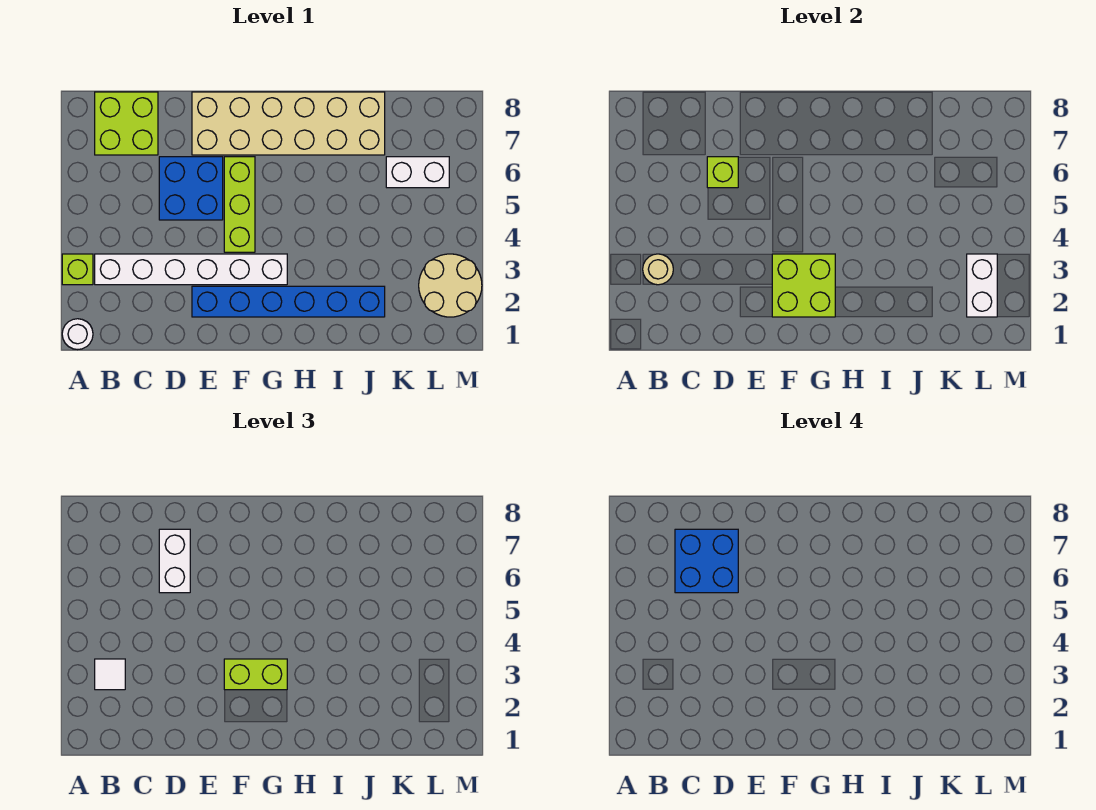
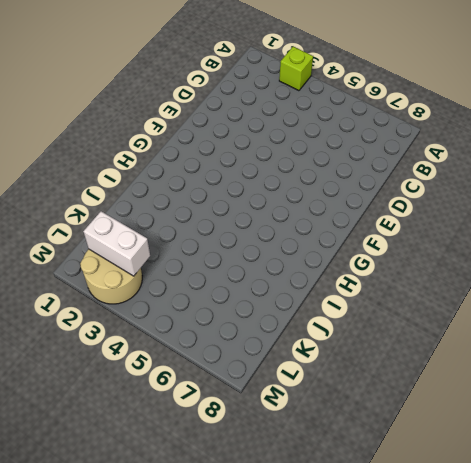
none -> white 1x1 round brick [62,319,93,350]
none -> white 1x6 brick [95,254,287,285]
none -> lime 2x2 brick [95,92,158,155]

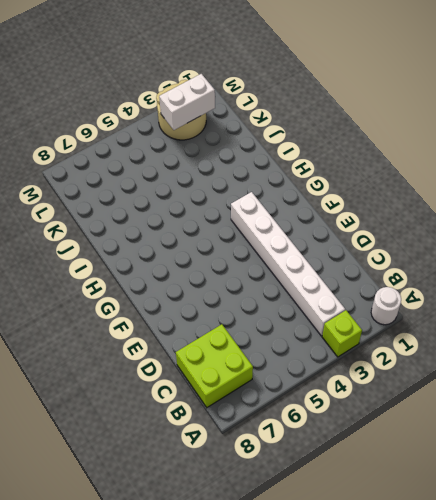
none -> blue 2x2 brick [159,157,223,220]
none -> blue 1x6 brick [192,286,385,317]
none -> tan 2x6 brick [192,92,385,155]

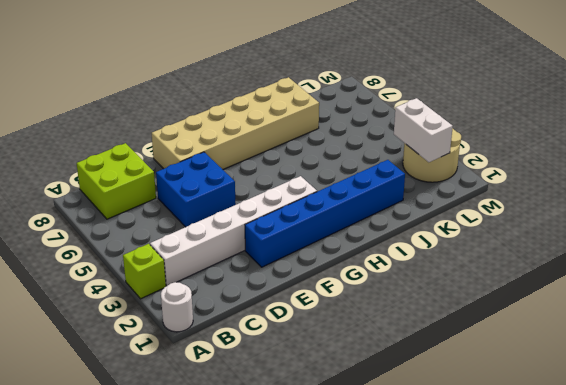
none -> lime 1x3 brick [224,157,255,252]
none -> white 1x2 brick [386,157,449,188]
none -> tan 1x1 round brick [643,254,673,285]

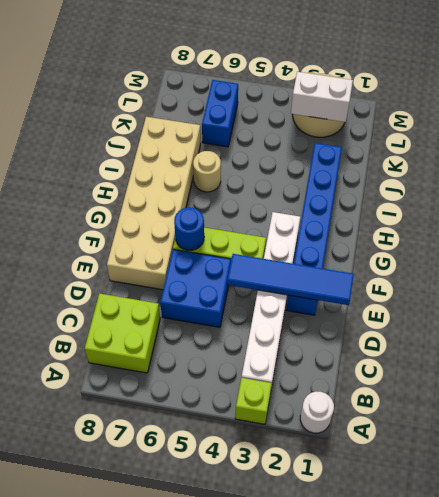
blue 1x4 tile [227,254,354,305] -> none
blue 1x1 round brick [174,207,204,250] -> none
tan 1x1 round brick [193,151,221,192] -> tan 1x1 round brick moved to [643,254,673,285]
blue 1x2 brick [202,80,238,147] -> white 1x2 brick [386,157,449,188]
none -> lime 1x1 brick [707,157,738,188]
none -> lime 2x2 brick [772,254,835,317]
none -> white 1x1 tile [95,659,125,690]

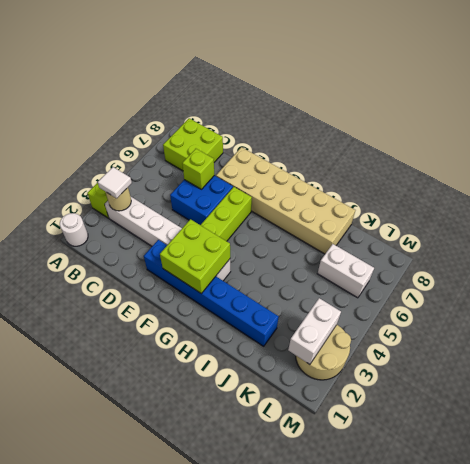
none -> white 1x2 brick [159,529,190,593]
none -> lime 1x2 brick [224,659,287,690]
none -> blue 2x2 brick [675,529,738,593]

